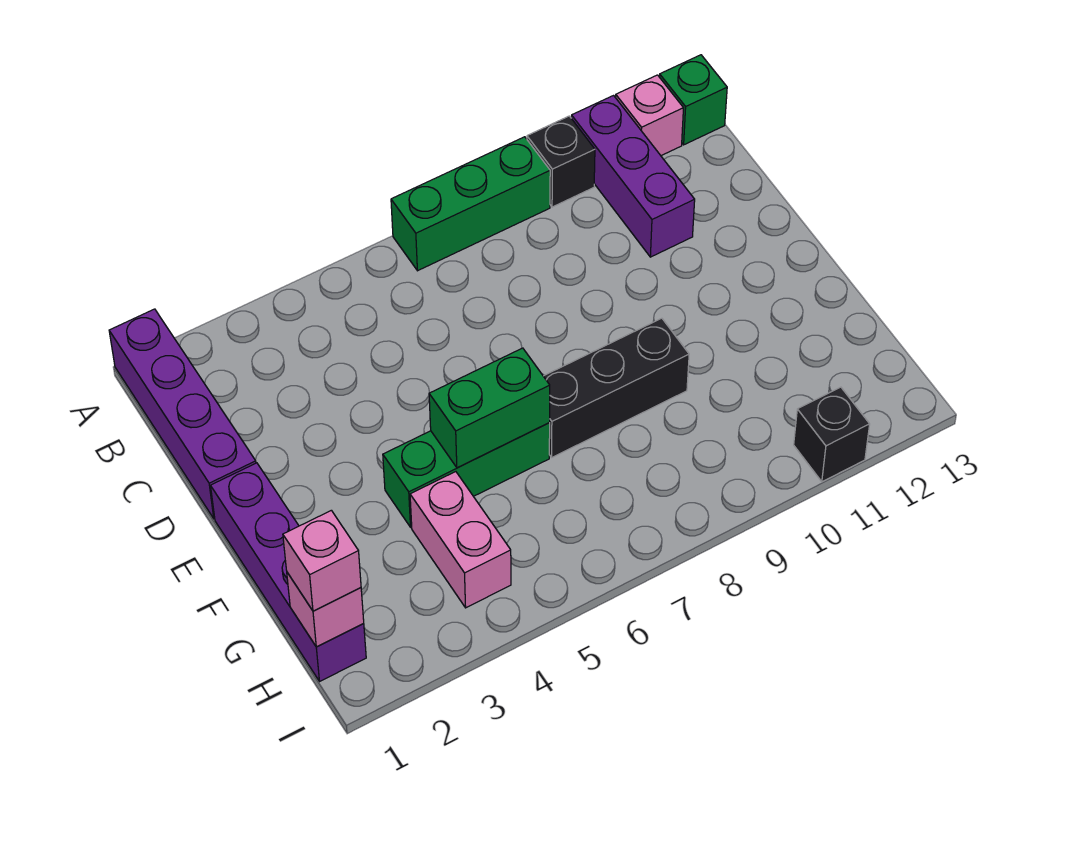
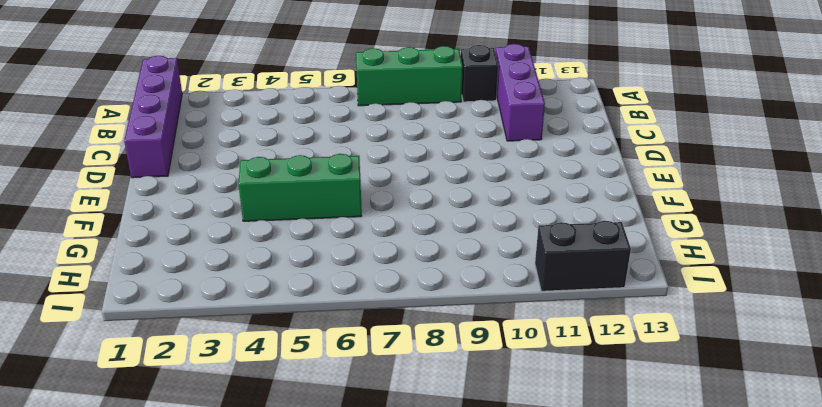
black 1x2 brick [535,221,631,291] -> black 1x1 brick [794,387,870,482]
none -> pink 1x1 brick [616,75,683,156]
none -> green 1x1 brick [660,55,727,145]
none -> purple 1x4 brick [211,463,366,681]

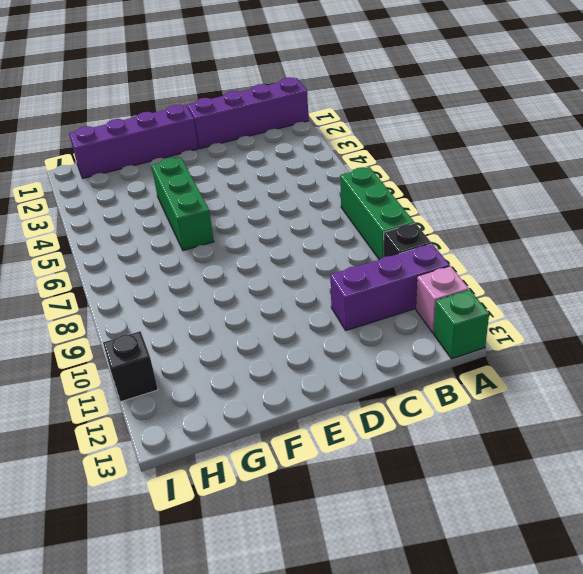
none -> black 1x3 brick [544,318,689,457]
none -> pink 1x2 brick [410,472,511,608]
none -> green 1x2 brick [429,348,550,468]

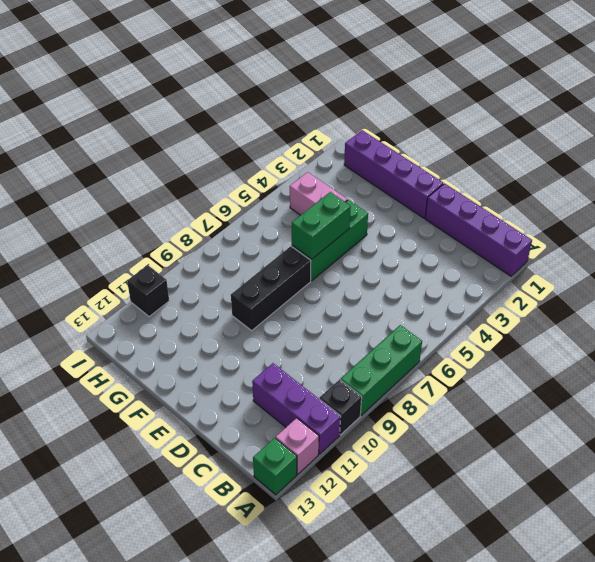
none -> pink 1x1 brick [287,573,364,647]
none -> pink 1x1 brick [283,510,361,611]

